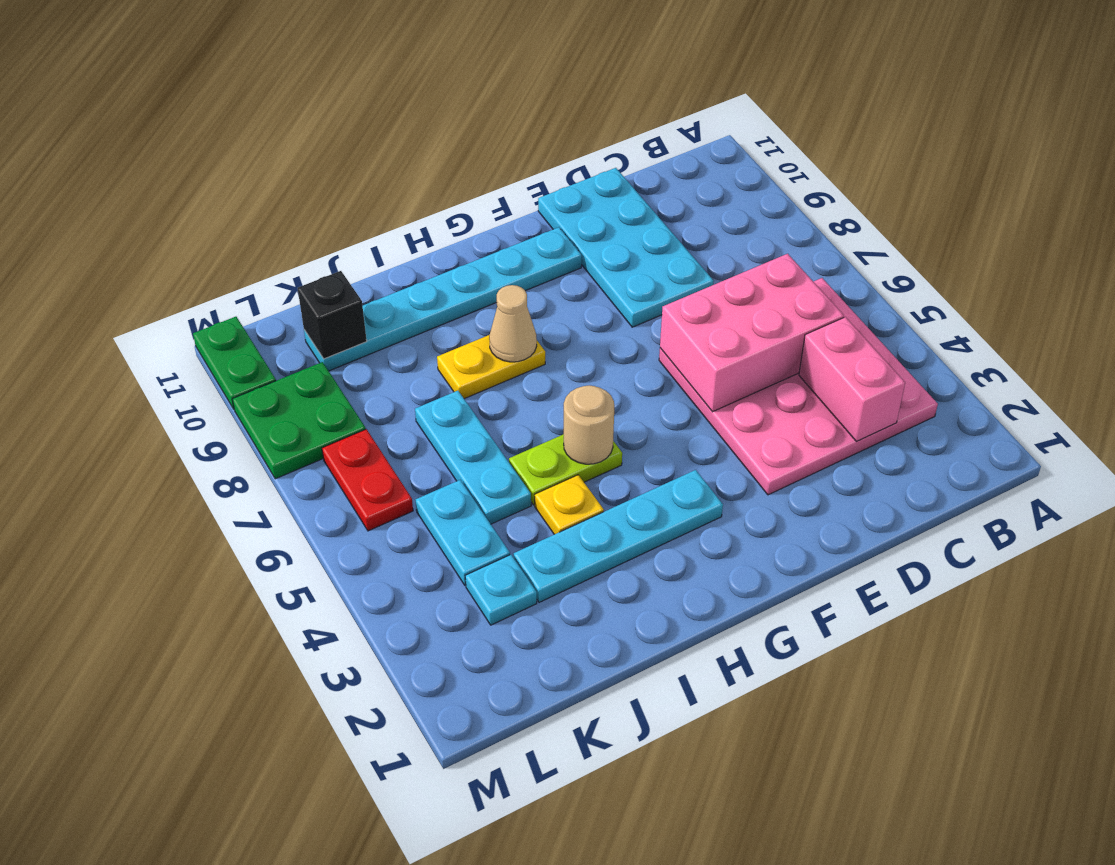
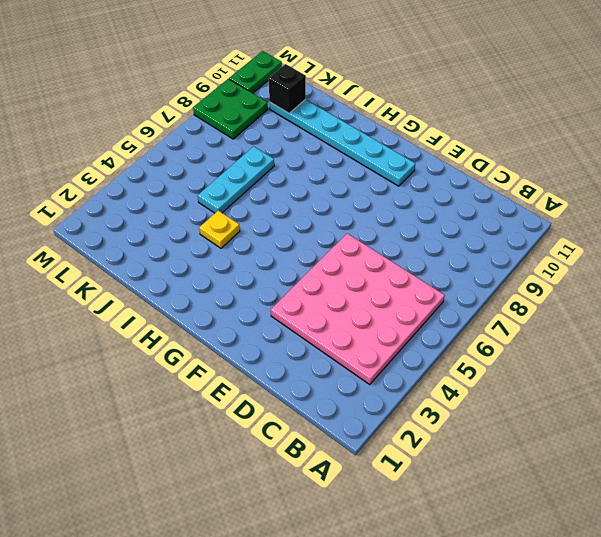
none -> cyan 2x4 plate [538,168,714,327]
none -> cyan 1x4 plate [514,470,723,602]
none -> lime 1x2 plate [509,434,622,505]

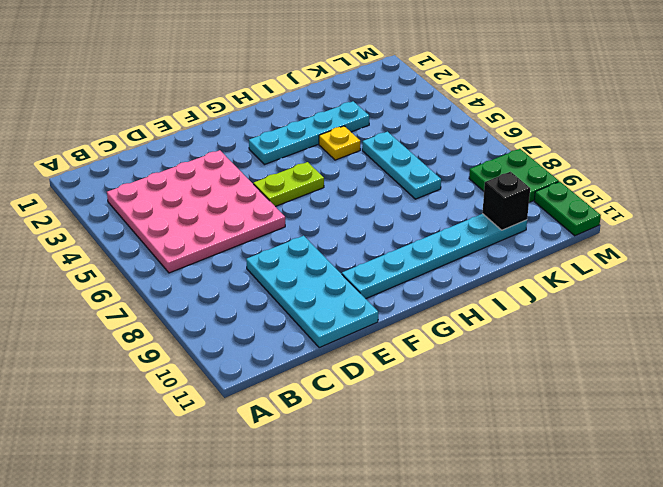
lime 1x2 plate [254,162,324,207] -> lime 1x2 plate moved to [509,434,622,505]
none -> yellow 1x2 plate [437,335,545,399]
none -> cyan 1x1 plate [465,555,537,625]
none -> cyan 1x2 plate [416,480,510,585]

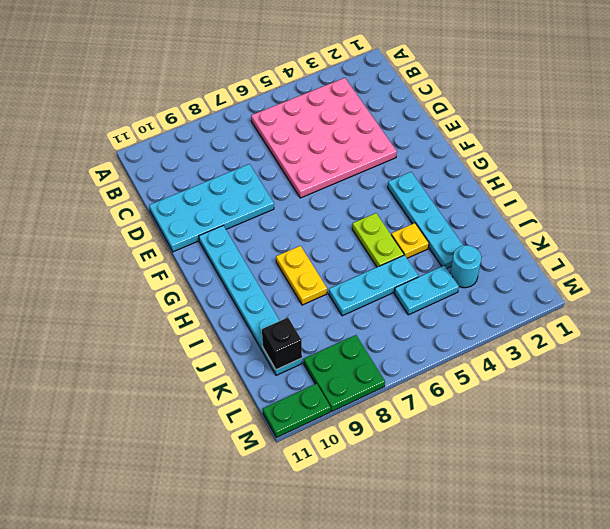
cyan 1x1 round brick [450,245,481,288] -> cyan 1x1 plate [465,555,537,625]
none -> red 1x2 plate [322,429,413,531]
none -> pink 1x2 brick [799,317,905,441]
none -> pink 2x3 brick [660,254,844,412]

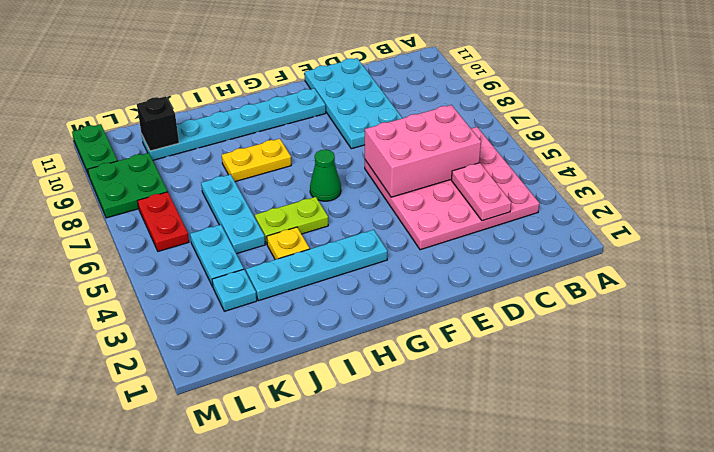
pink 1x2 plate [451,163,511,221] -> pink 1x2 brick [799,317,905,441]
green 1x1 cone [310,150,341,201] -> none
none -> tan 1x1 round brick [564,385,614,464]
none -> tan 1x1 cone [489,285,537,362]

